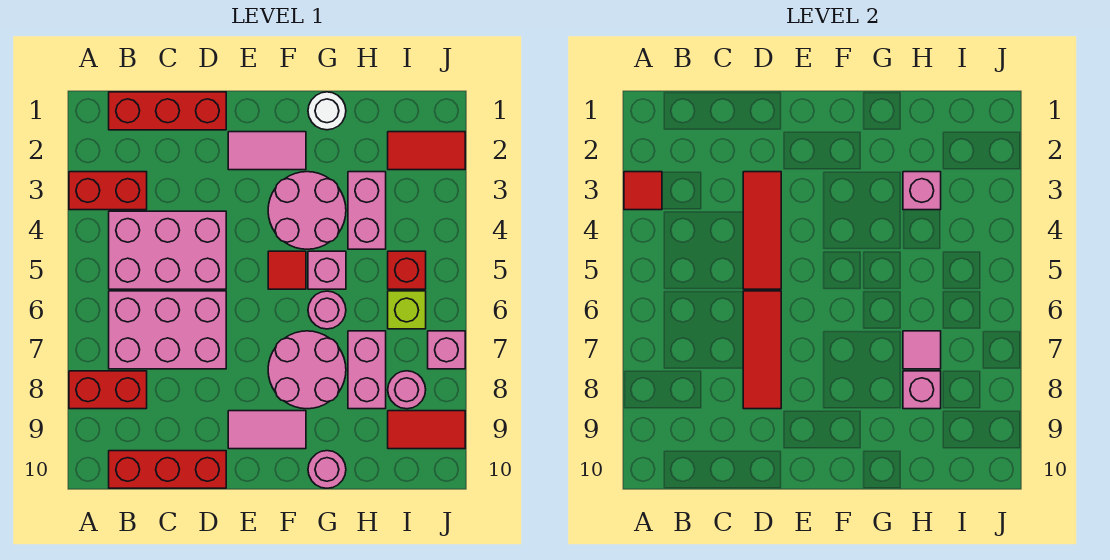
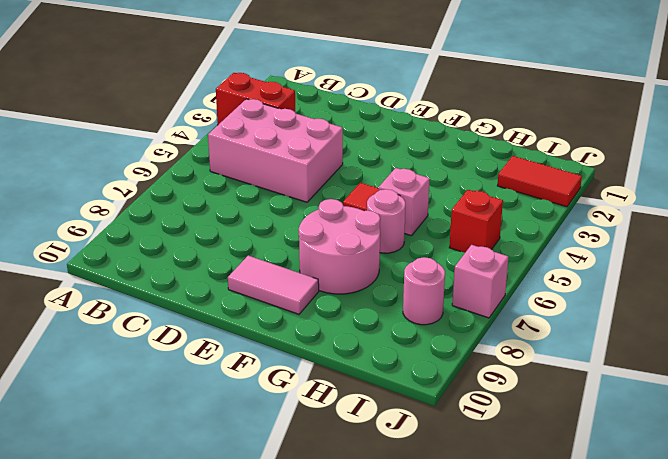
none -> red 1x2 brick [69,371,147,409]
none -> red 1x3 brick [109,92,226,130]
none -> pink 2x3 brick [109,291,226,369]

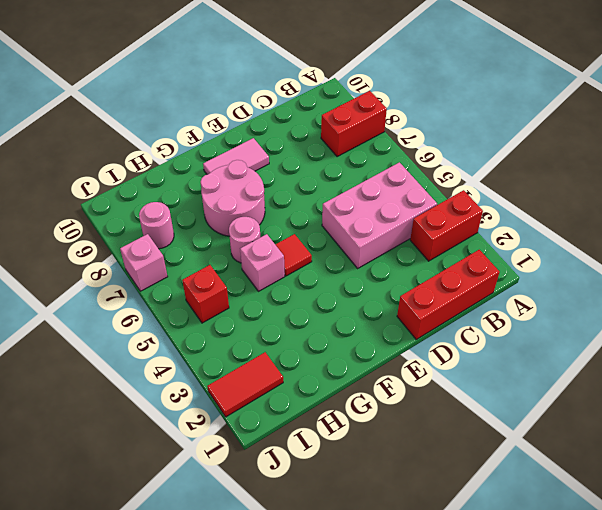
none -> pink 2x3 brick [109,291,226,369]
none -> red 1x3 brick [109,451,226,488]
none -> pink 1x2 tile [228,132,306,170]

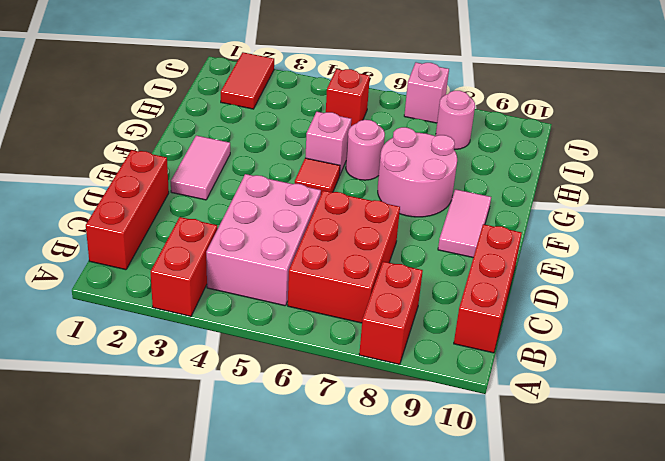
red 2x3 brick [288,190,400,323] -> pink 2x3 brick [109,291,226,369]
none -> pink 2x2 round brick [268,172,346,249]
none -> white 1x1 round brick [308,92,346,130]
none -> pink 1x1 round brick [308,451,346,488]

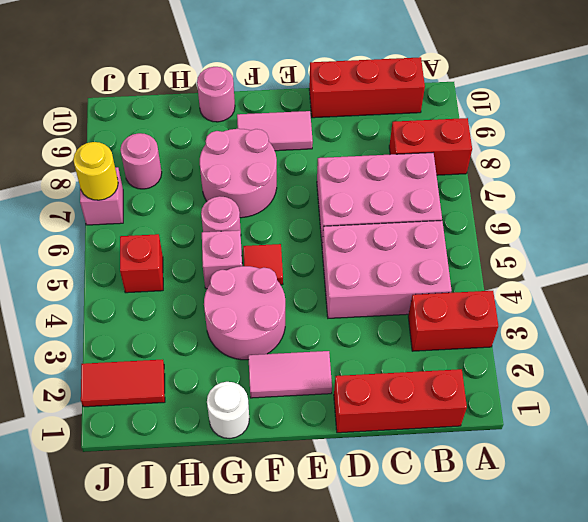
yellow 1x1 round brick [73,142,118,200] -> none
none -> pink 1x2 brick [348,172,386,249]
none -> pink 1x2 brick [348,331,386,409]
none -> lime 1x1 brick [388,291,426,329]

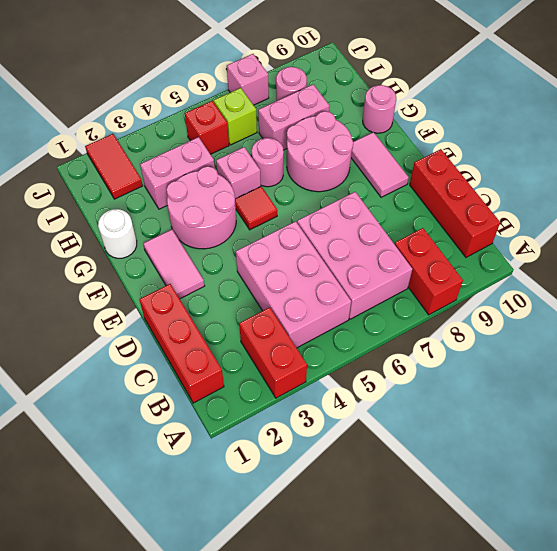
none -> red 1x2 tile [388,411,465,449]
none -> red 1x1 tile [624,172,662,210]
none -> red 1x3 tile [743,172,781,289]

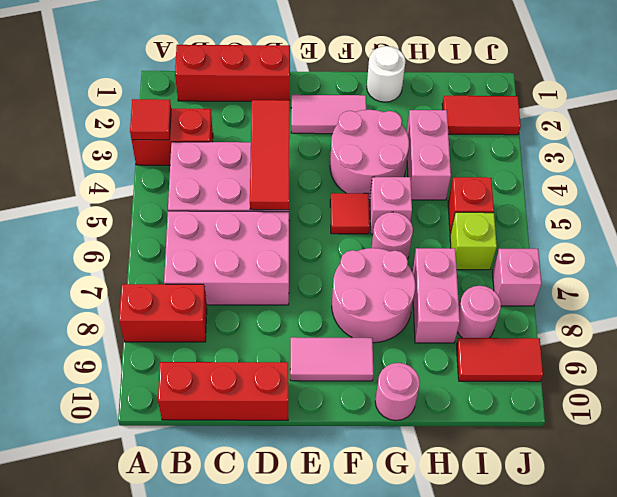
none -> red 1x3 tile [743,291,781,409]
none -> pink 1x1 brick [903,172,941,210]
none -> pink 1x1 tile [903,331,941,369]

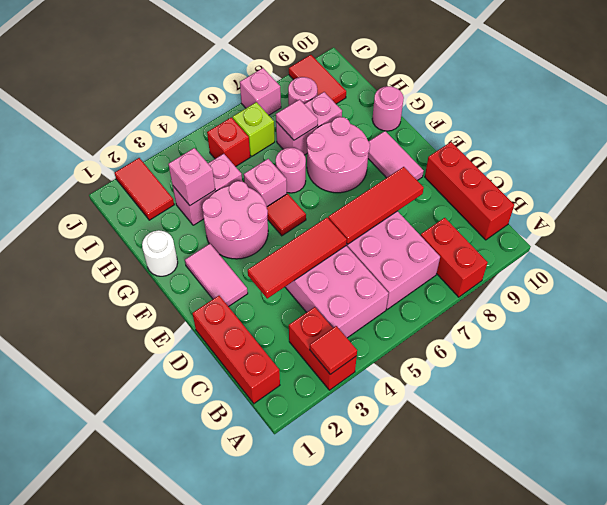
none -> pink 1x1 brick [903,371,941,409]

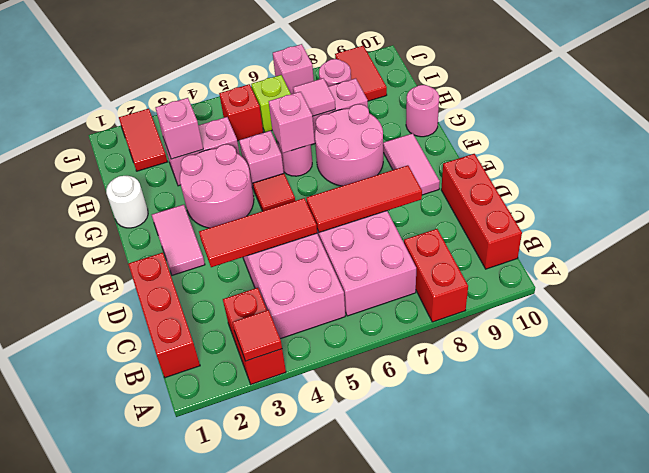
pink 1x1 brick [269,92,315,153] -> pink 1x1 brick moved to [903,371,941,409]

